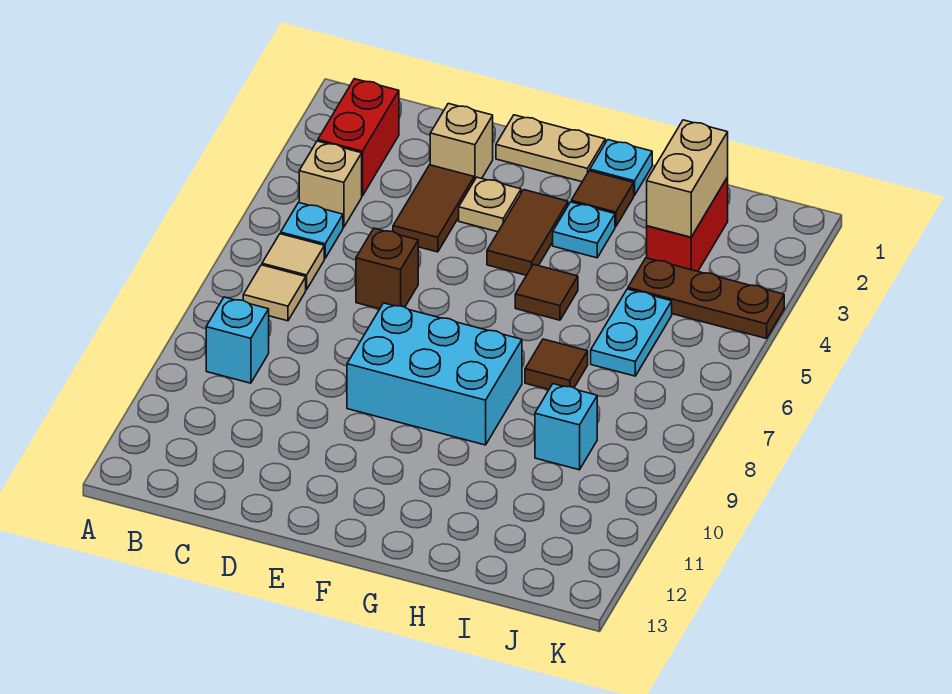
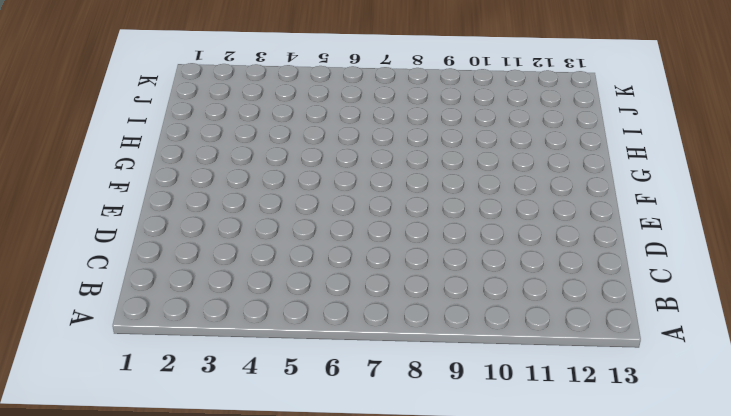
none -> red 1x2 brick [318,79,399,196]
none -> tan 1x1 brick [299,141,362,227]
none -> cyan 1x1 plate [281,203,343,258]

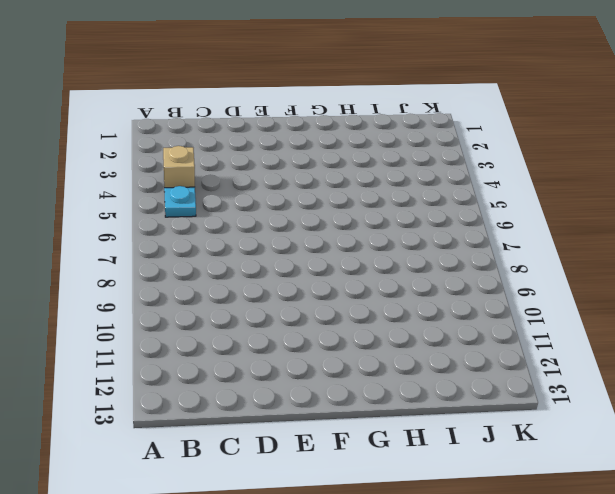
none -> red 1x2 brick [318,79,399,196]
none -> tan 1x1 tile [262,234,324,290]
none -> tan 1x1 tile [243,265,306,321]

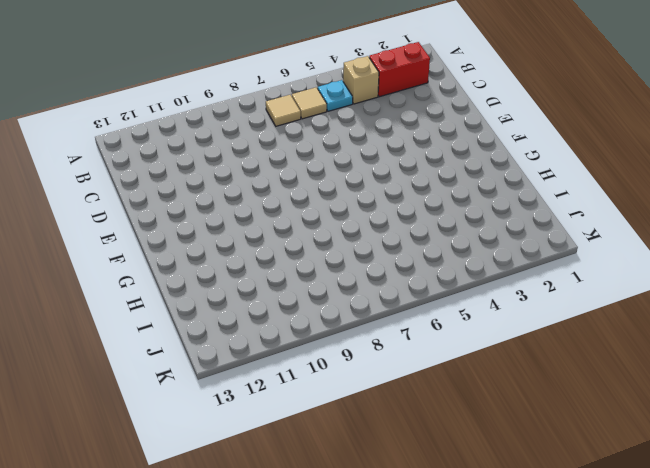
none -> cyan 1x1 brick [206,297,269,383]
none -> tan 1x1 brick [430,103,493,180]
none -> brown 1x2 tile [393,165,474,252]

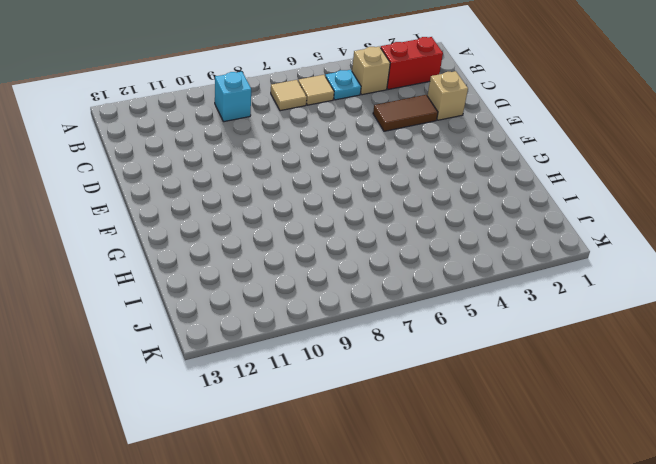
none -> brown 1x1 brick [356,228,418,309]
none -> tan 1x2 plate [496,115,605,182]
none -> tan 1x1 plate [459,177,521,232]

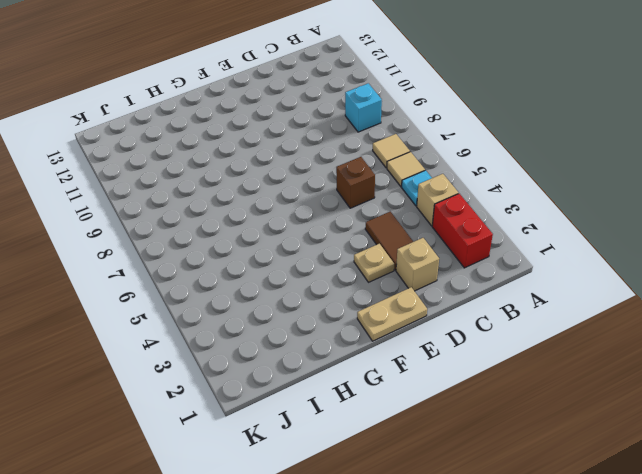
none -> cyan 2x3 brick [347,303,522,445]
none -> brown 1x2 tile [487,190,568,275]
none -> cyan 1x1 plate [590,140,652,195]

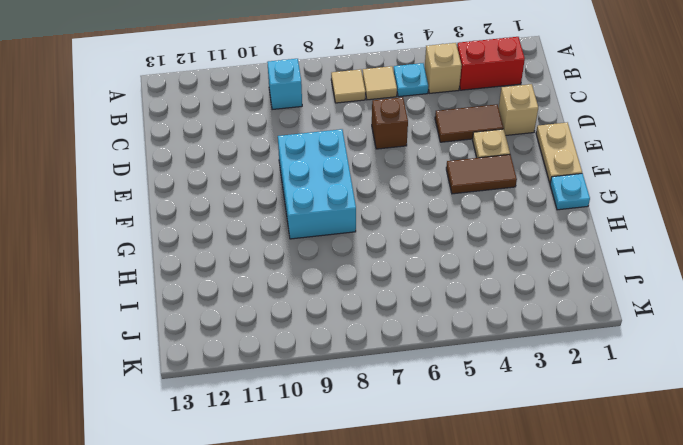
none -> brown 1x1 tile [571,171,634,227]
none -> cyan 1x1 plate [553,202,615,258]
none -> brown 1x1 tile [515,264,578,320]

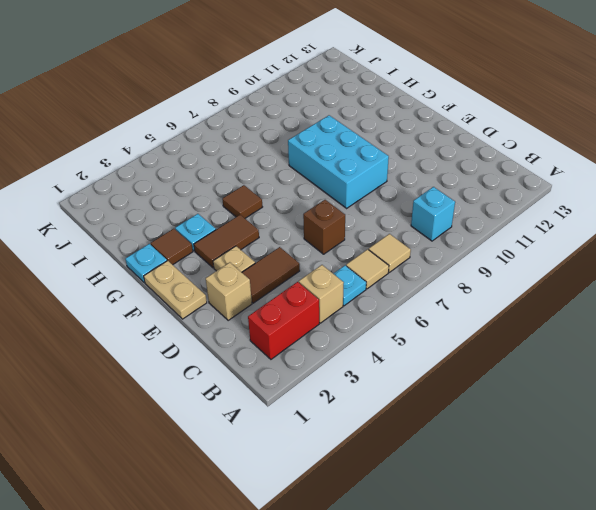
none -> brown 1x1 tile [525,339,588,390]
none -> red 1x2 brick [647,177,728,271]
none -> brown 1x3 plate [628,258,784,339]

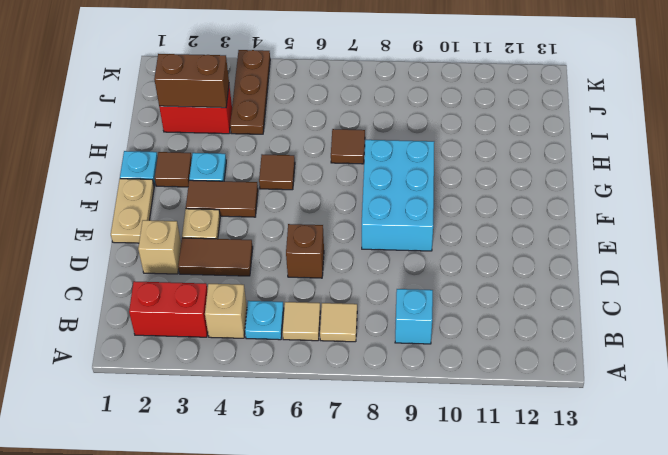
brown 1x2 brick [154,54,229,108] -> tan 1x2 brick [647,120,728,237]
none -> cyan 1x2 plate [591,289,672,376]
none -> cyan 1x1 brick [535,384,597,470]

